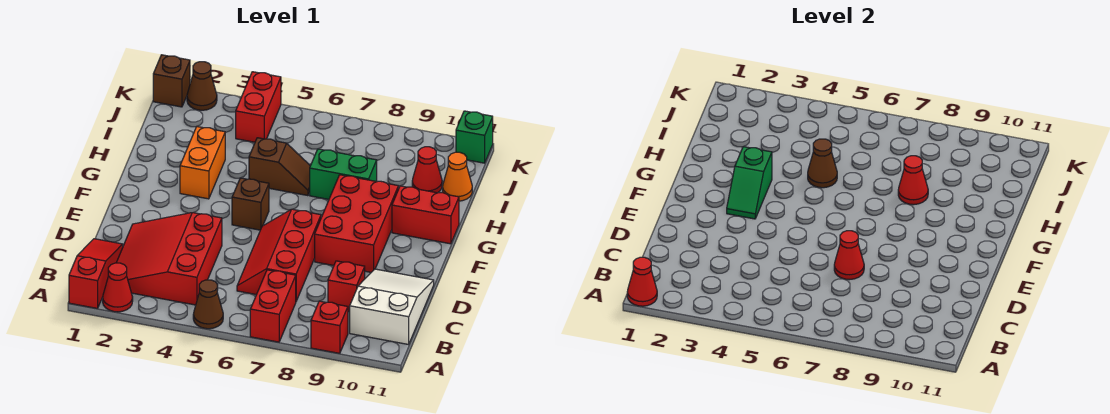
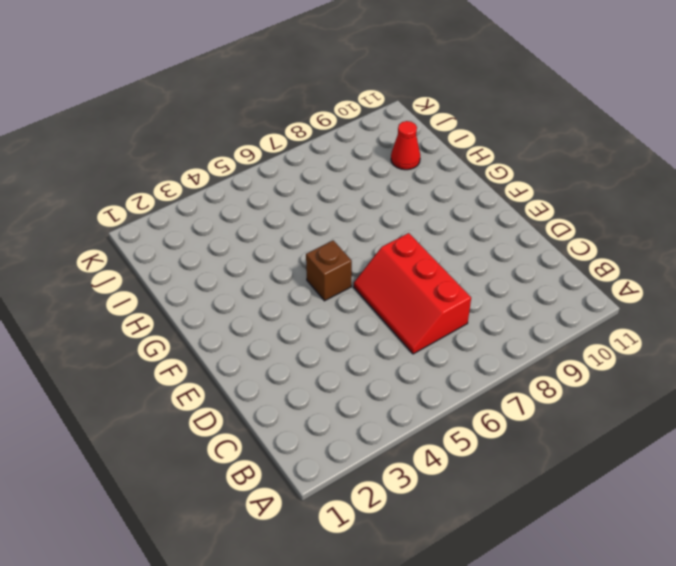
none -> red 1x3 slope [69,239,123,308]
none -> red 1x1 cone [103,263,133,312]
none -> brown 1x1 cone [193,280,223,329]

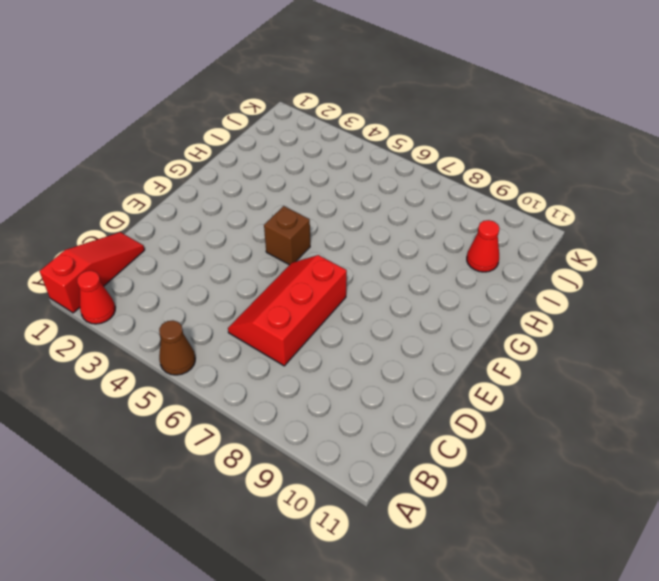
none -> red 1x2 brick [250,270,296,342]
none -> red 1x1 brick [311,301,348,353]
none -> red 3x3 slope [116,213,222,305]

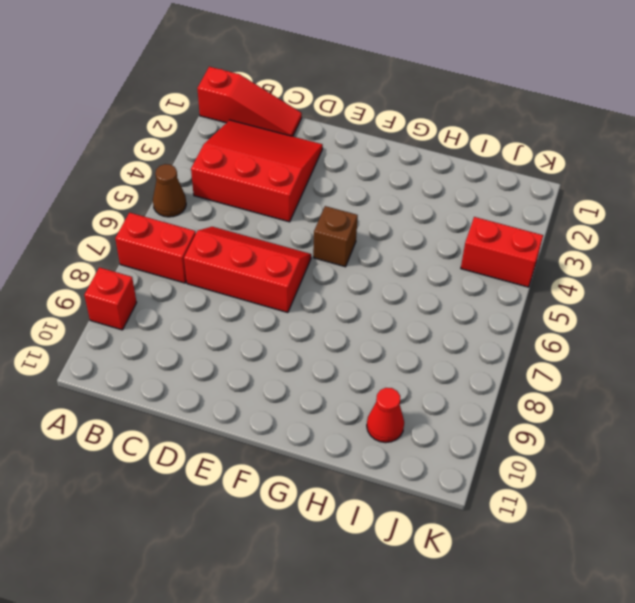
none -> red 1x1 cone [103,263,133,312]
none -> white 2x3 slope [350,269,434,344]
none -> red 1x1 brick [328,261,365,312]

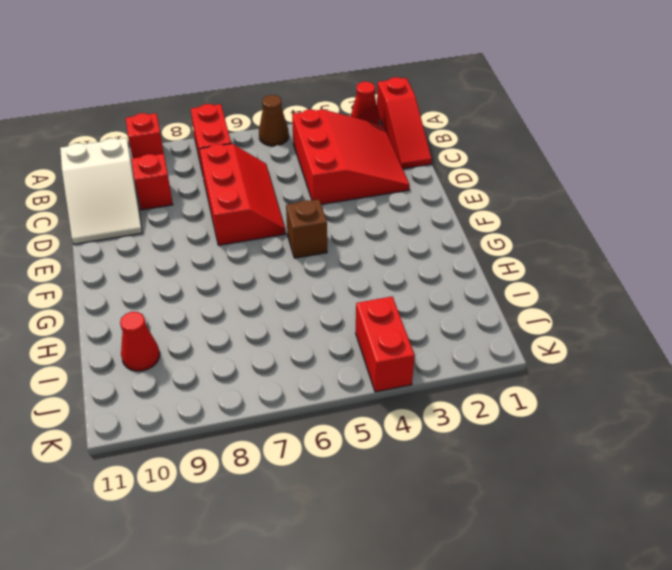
none -> red 2x3 brick [315,175,399,272]
none -> orange 1x2 brick [180,126,225,199]
none -> red 1x2 brick [392,186,459,244]

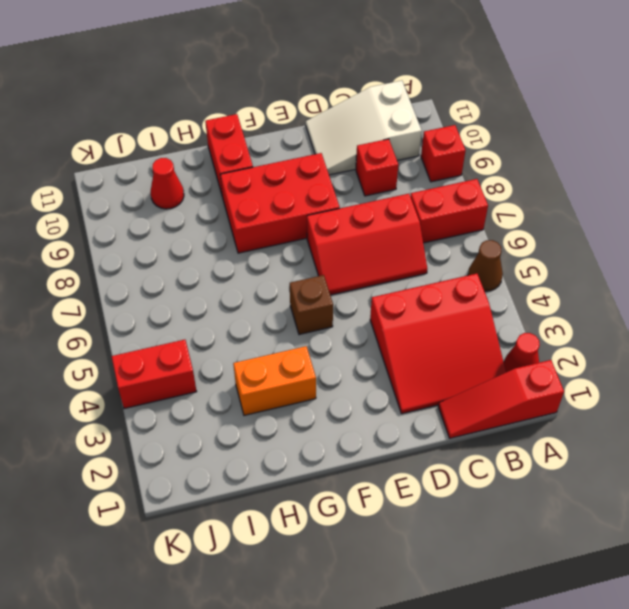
none -> brown 1x2 slope [249,138,310,196]
none -> green 1x2 brick [310,149,377,199]
none -> orange 1x1 cone [443,152,472,201]

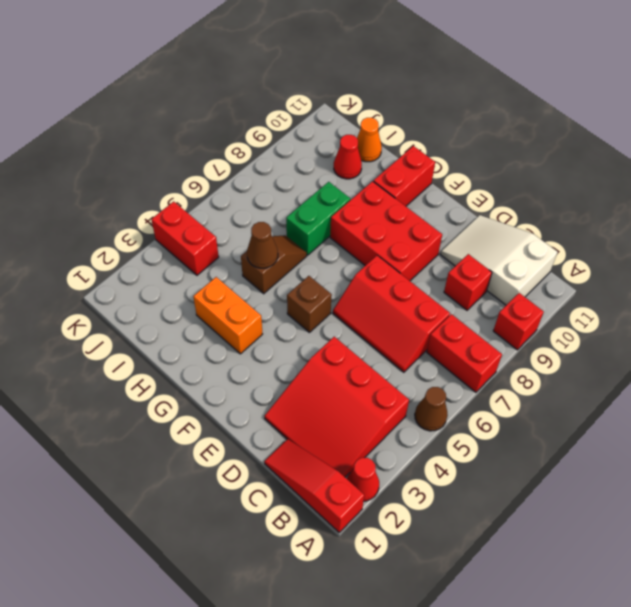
none -> brown 1x1 brick [153,55,190,107]
none -> brown 1x1 cone [187,62,217,110]
none -> green 1x1 brick [456,111,493,163]

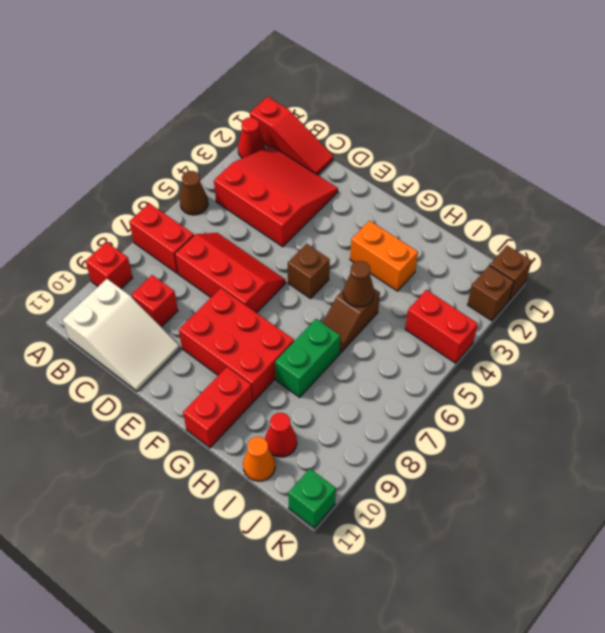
brown 1x1 brick [467,265,514,321] -> brown 1x1 cone [187,62,217,110]
none -> red 1x1 cone [627,257,657,306]
none -> red 1x1 cone [834,231,864,280]
none -> green 1x2 slope [727,147,772,219]

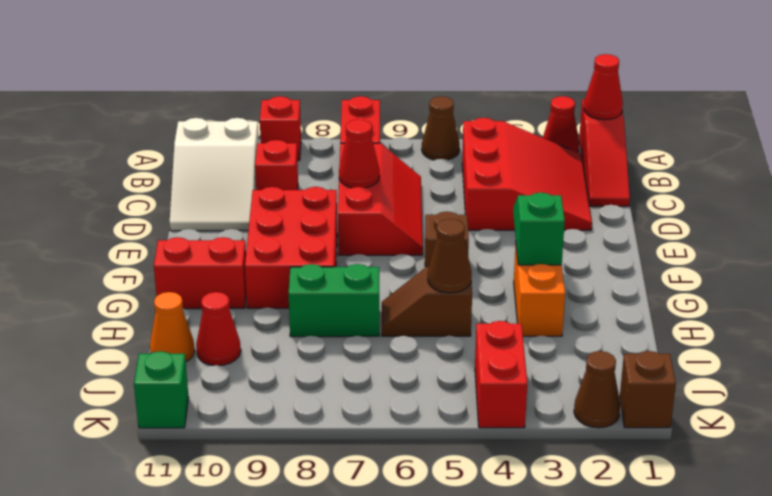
none -> red 1x1 cone [898,156,928,205]

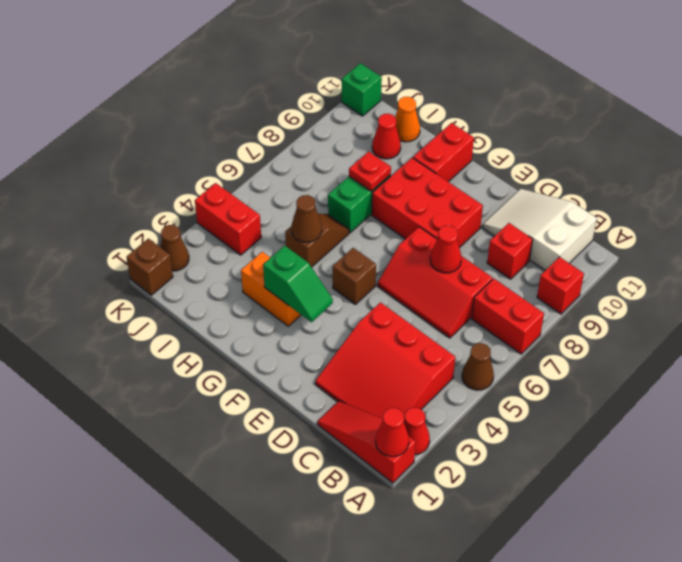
red 1x1 plate [349,151,391,191] -> red 1x1 cone [898,156,928,205]

